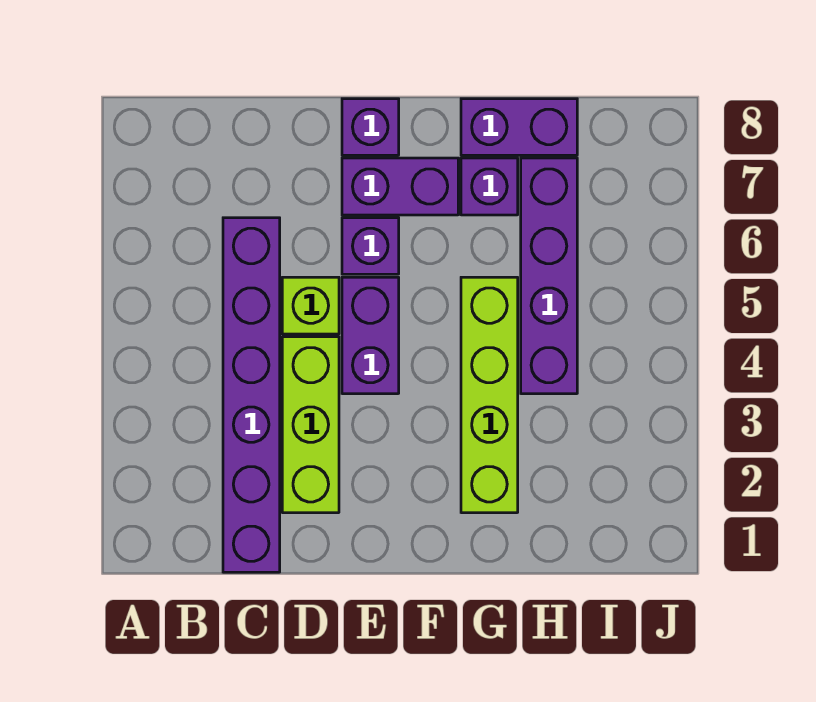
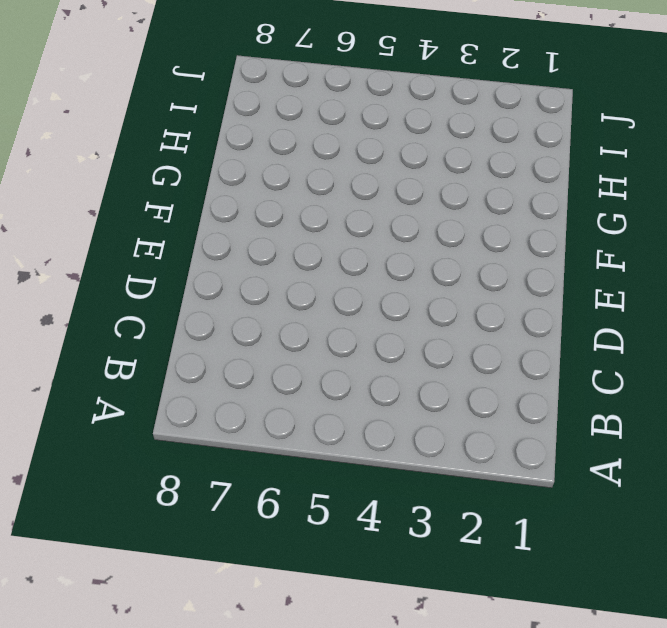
none -> purple 1x6 brick [223,218,280,572]
none -> lime 1x3 brick [282,337,339,513]

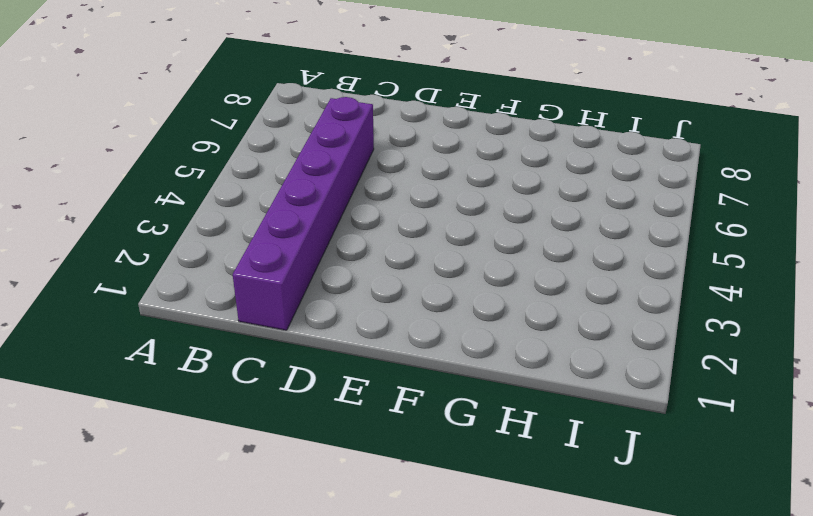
none -> lime 1x3 brick [282,337,339,513]
none -> lime 1x1 brick [282,277,339,334]

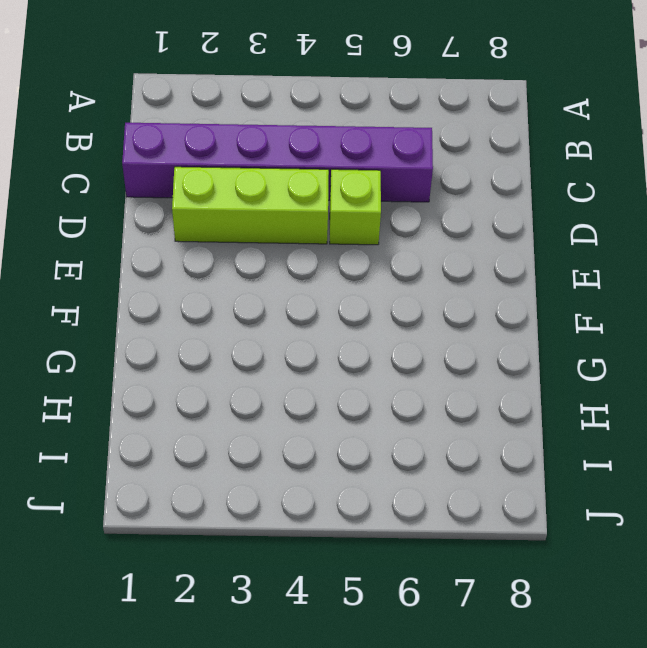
none -> purple 1x2 brick [342,277,399,394]
none -> purple 1x1 brick [342,218,399,274]

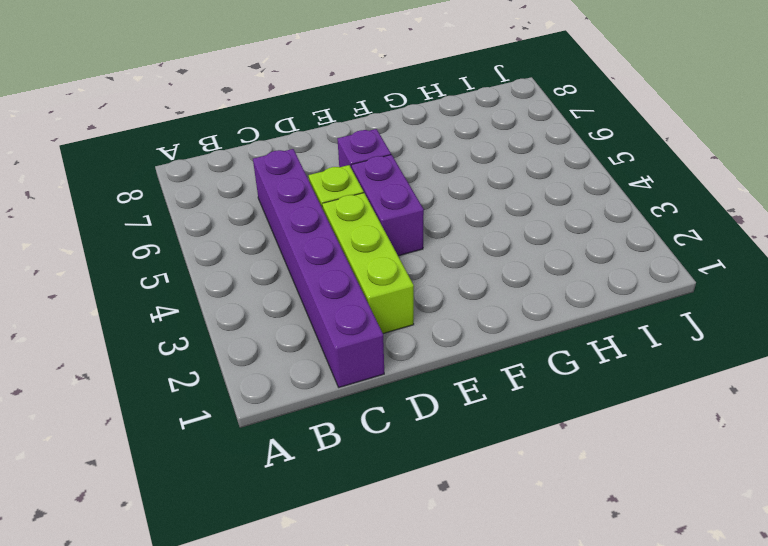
none -> purple 1x2 brick [342,158,458,215]
none -> purple 1x1 brick [342,99,399,155]

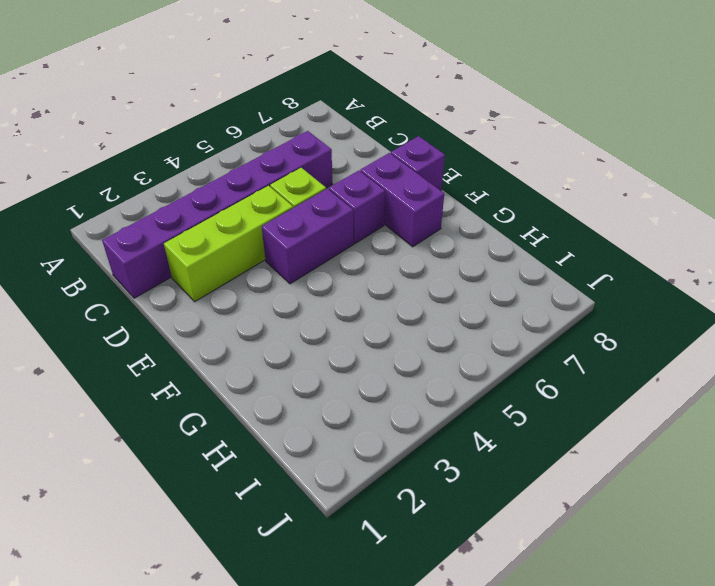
none -> lime 1x4 brick [461,277,518,513]
none -> purple 1x1 brick [461,158,518,215]

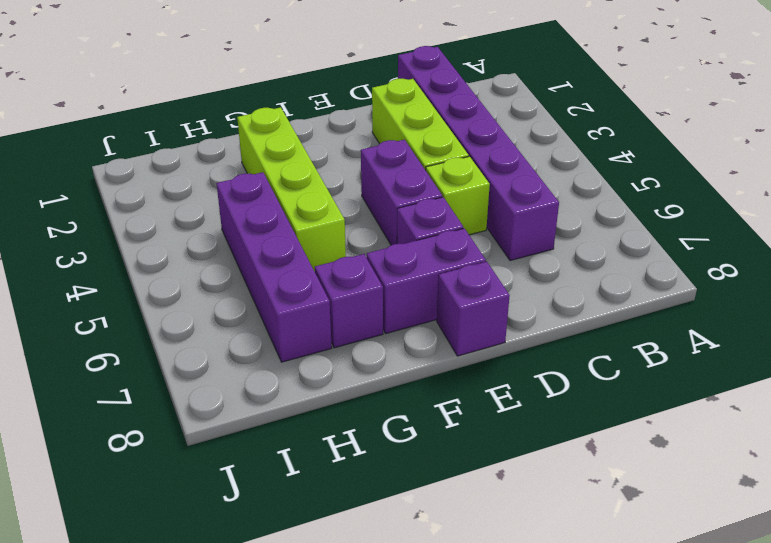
none -> purple 1x2 brick [461,99,577,155]

